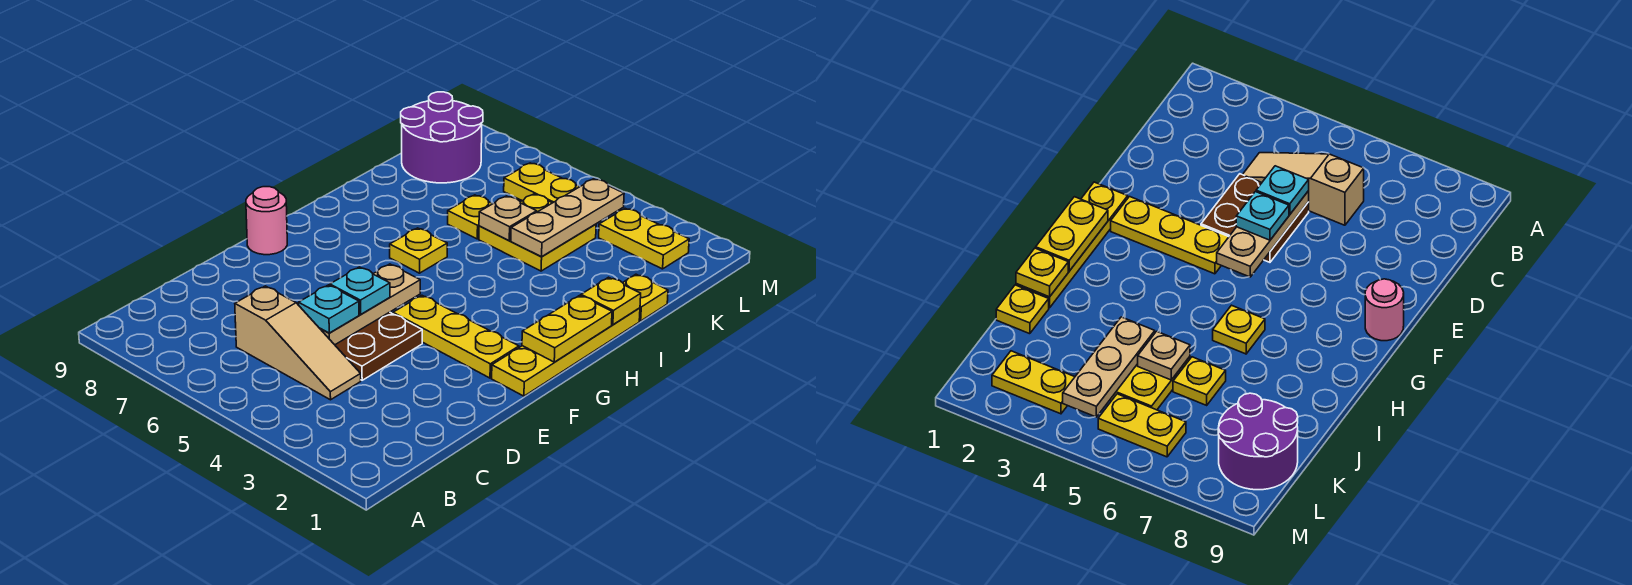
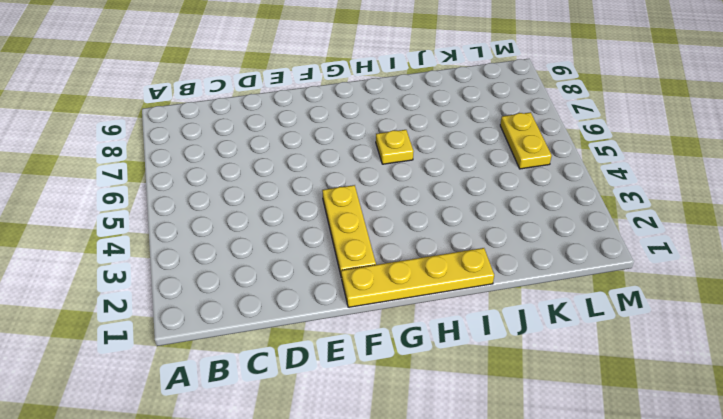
none -> tan 1x3 slope [235,286,361,400]
none -> brown 2x2 plate [335,312,422,380]
none -> pink 1x1 round brick [246,187,287,255]

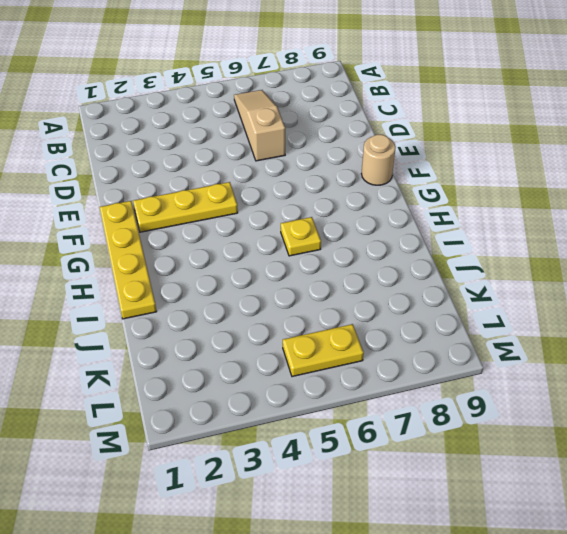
tan 1x3 slope [234,90,285,161] -> tan 1x3 slope turned to [235,286,361,400]
tan 1x1 round brick [361,135,396,185] -> pink 1x1 round brick [246,187,287,255]
none -> brown 2x2 plate [335,312,422,380]
none -> yellow 1x1 plate [623,274,668,321]
none -> yellow 2x2 plate [479,194,596,271]

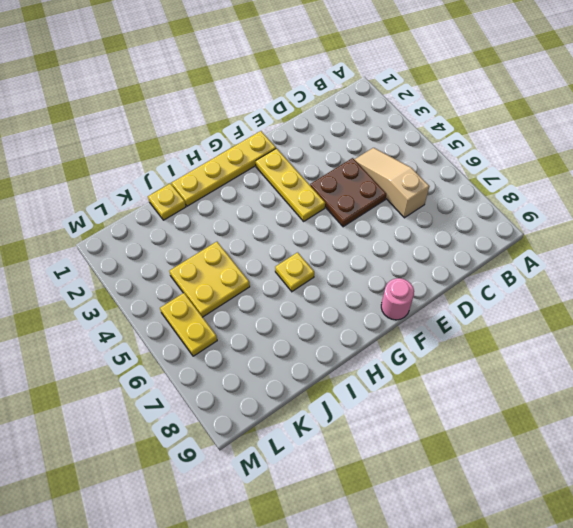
none -> yellow 1x1 plate [448,195,492,239]
none -> purple 2x2 round brick [401,92,483,183]
none -> yellow 1x2 plate [599,208,689,269]

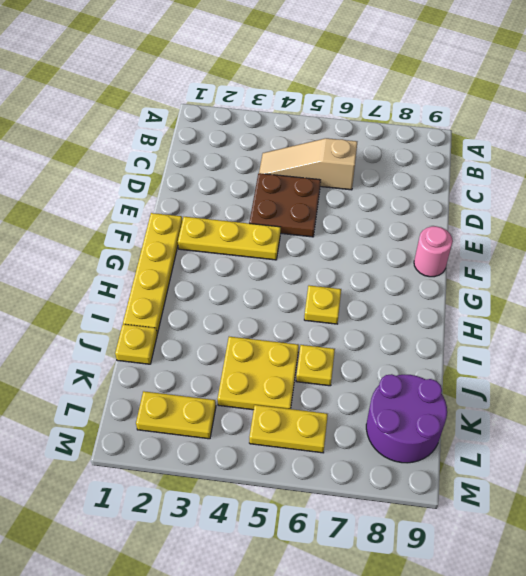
none -> tan 1x3 plate [320,264,420,345]
none -> yellow 1x2 plate [522,295,612,362]
none -> yellow 1x1 plate [581,277,641,325]

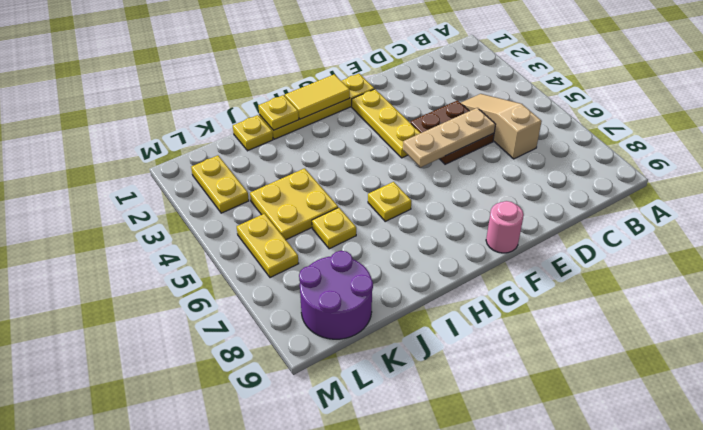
yellow 1x2 tile [285,74,350,119] -> yellow 1x2 plate [522,295,612,362]
none -> tan 1x3 plate [511,179,624,257]
none -> tan 1x1 plate [479,196,537,241]
none -> cyan 1x1 plate [298,285,359,333]

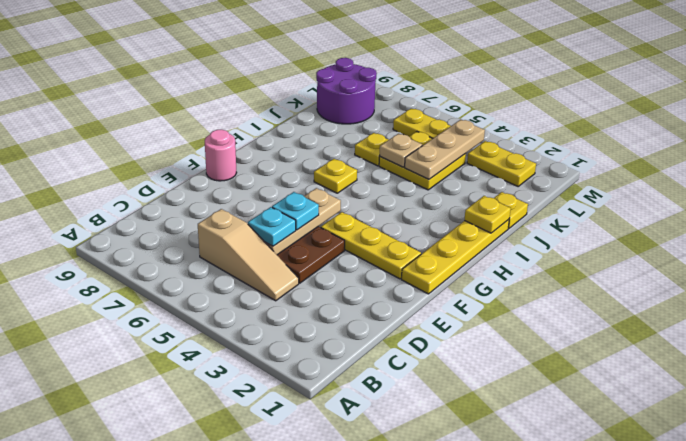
none -> yellow 1x2 plate [522,295,612,362]

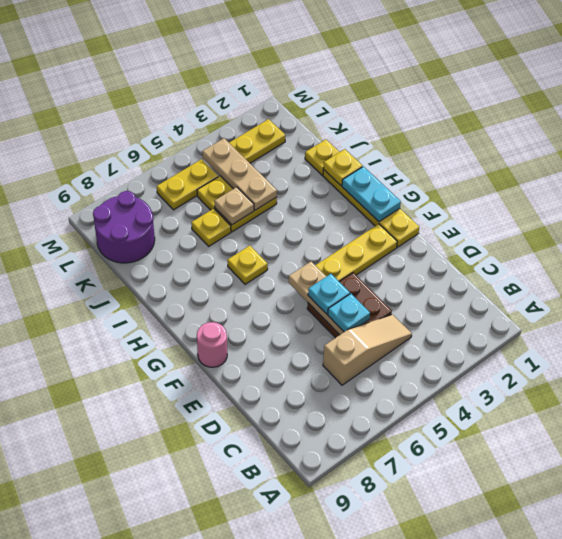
cyan 1x2 plate [342,167,401,222] -> yellow 1x2 plate [522,295,612,362]

